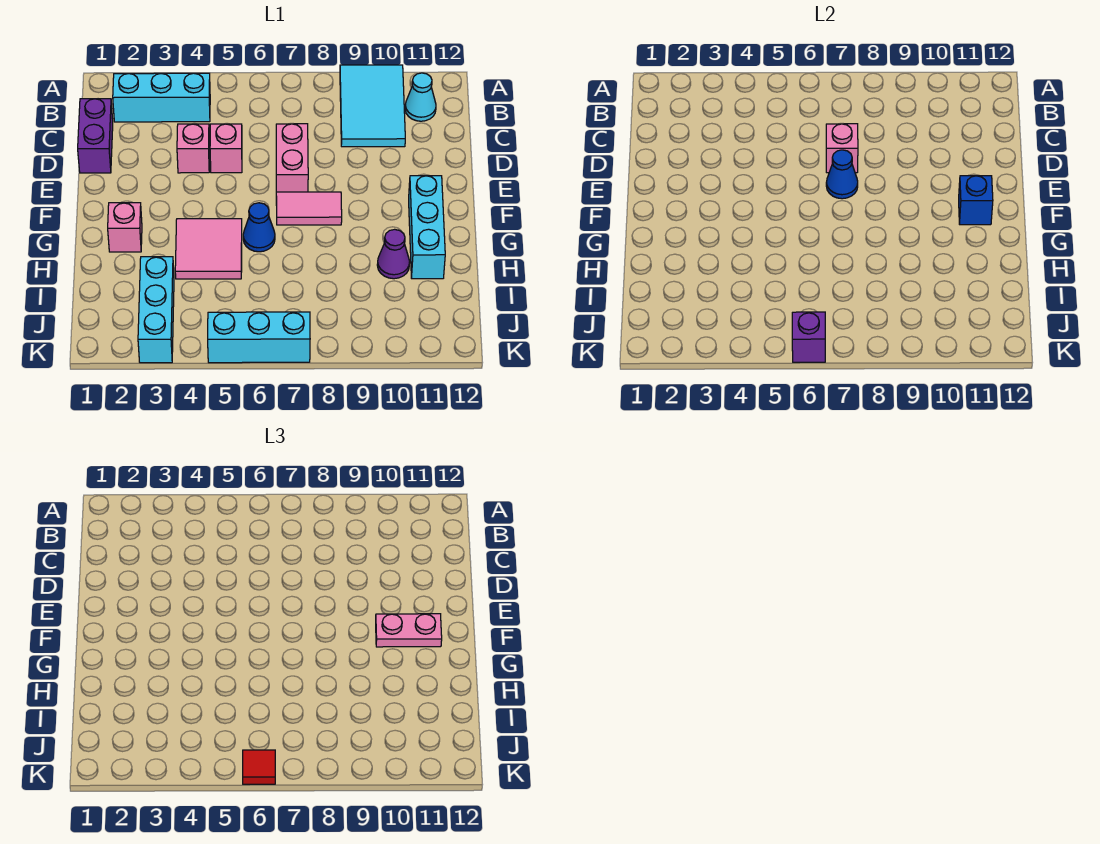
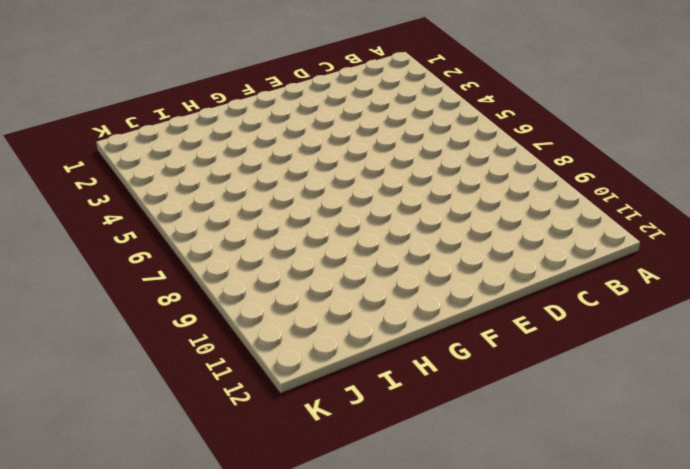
none -> cyan 2x3 tile [340,65,405,147]
none -> cyan 1x3 brick [113,73,210,122]
none -> cyan 1x1 cone [405,73,436,121]

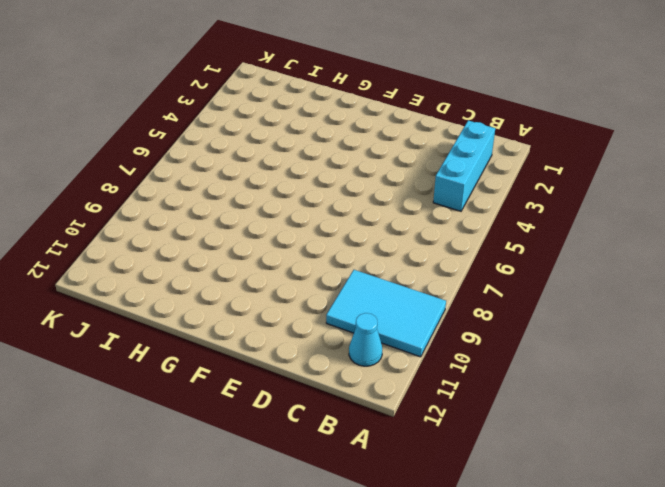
none -> purple 1x2 brick [78,99,113,173]
none -> pink 1x1 brick [177,124,210,173]
none -> pink 1x1 brick [210,124,242,173]

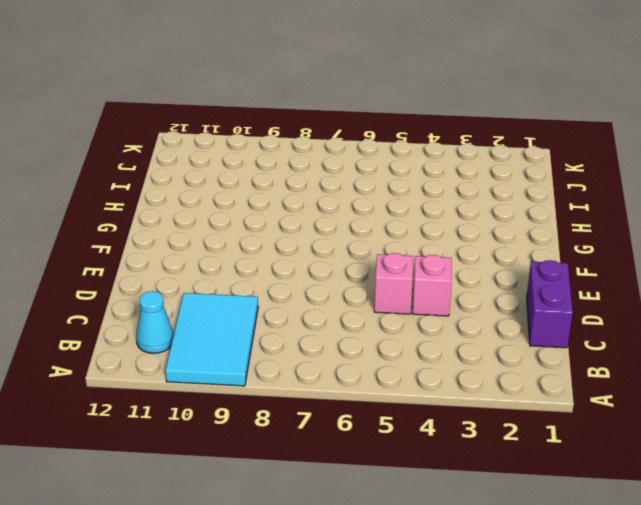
none -> cyan 1x3 brick [113,73,210,122]
none -> pink 1x2 brick [276,124,308,192]
none -> pink 1x2 tile [276,192,342,225]

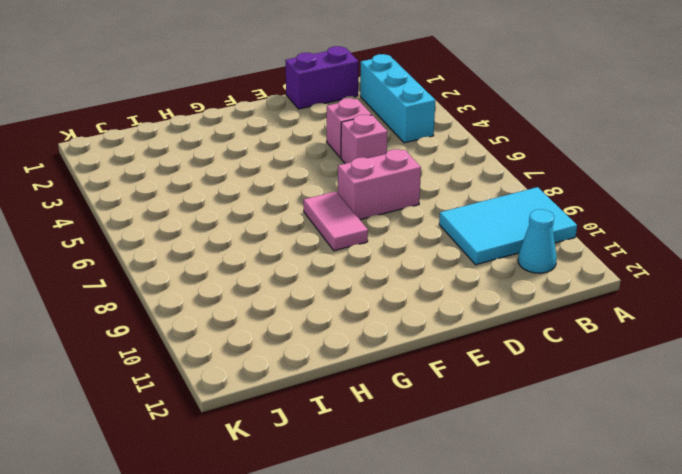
none -> cyan 1x3 brick [409,176,445,279]
none -> pink 1x1 brick [108,203,142,252]
none -> pink 2x2 tile [175,219,242,279]

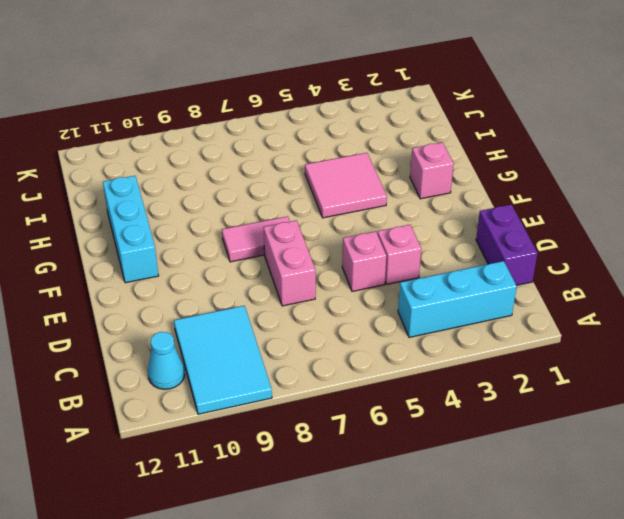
none -> blue 1x1 cone [243,203,275,252]
none -> purple 1x1 cone [377,229,410,279]
none -> cyan 1x3 brick [138,257,174,363]

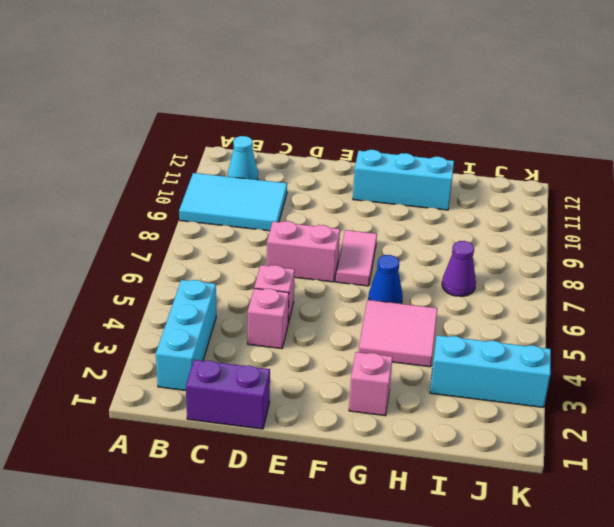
purple 1x1 cone [442,241,476,296] -> purple 1x1 cone moved to [377,229,410,279]
none -> cyan 1x3 brick [208,312,310,363]
none -> pink 1x1 brick [826,124,858,173]
none -> blue 1x1 cone [826,150,858,199]

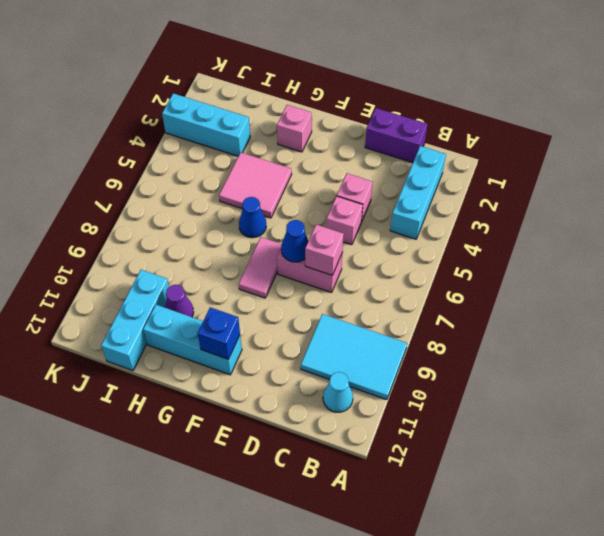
cyan 1x3 brick [101,270,169,370] -> cyan 1x3 brick moved to [208,312,310,363]
none -> purple 1x1 brick [792,312,825,362]
none -> pink 1x2 plate [376,614,442,647]
none -> red 1x1 tile [243,750,275,784]

